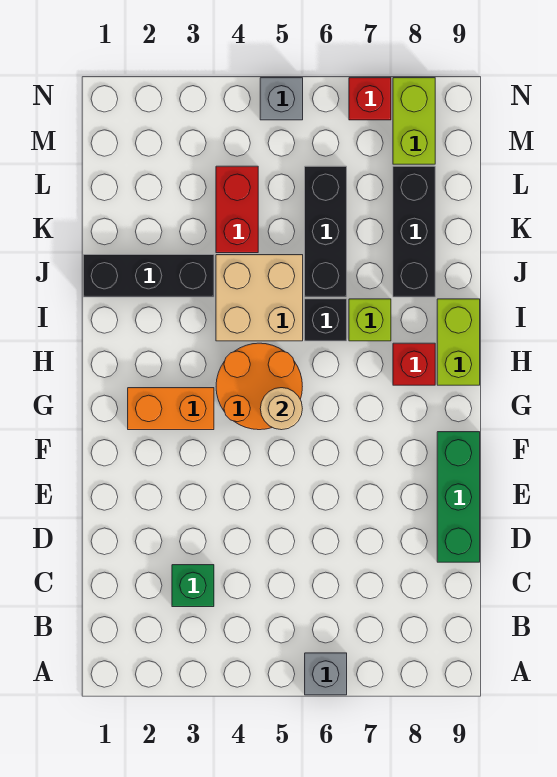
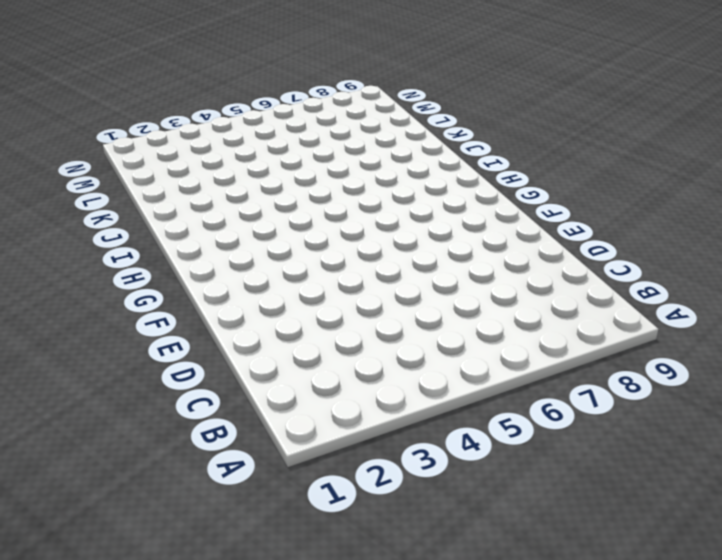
none -> grey 1x1 brick [305,653,347,695]
none -> green 1x1 brick [172,565,214,607]
none -> green 1x3 brick [437,432,480,562]

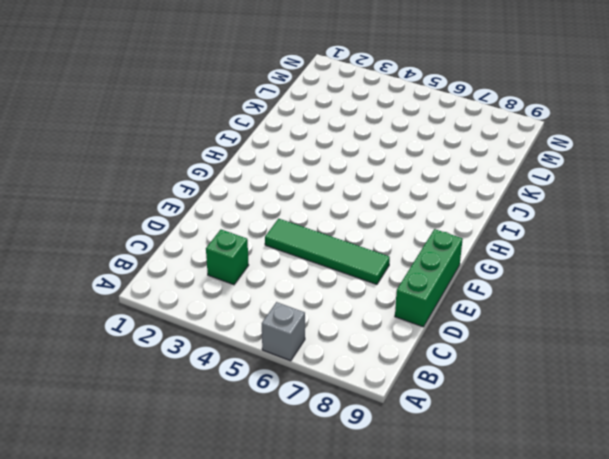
green 1x4 tile [265,219,390,284] -> none
none -> orange 1x2 brick [128,388,214,430]
none -> orange 2x2 round brick [216,343,302,430]
none -> red 1x1 brick [393,343,435,385]

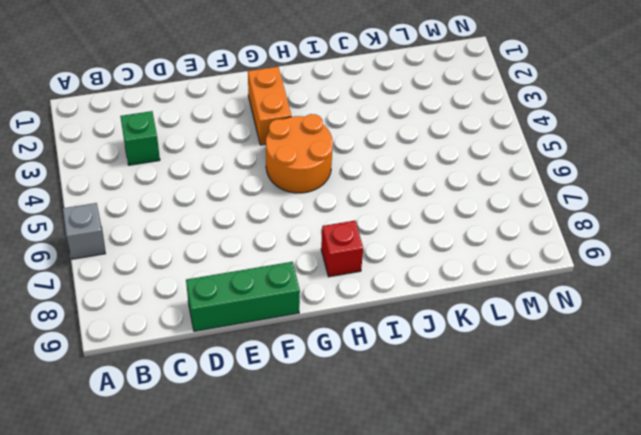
none -> lime 1x2 brick [437,299,480,385]
none -> tan 2x2 brick [216,255,303,341]
none -> black 1x1 brick [305,299,347,341]

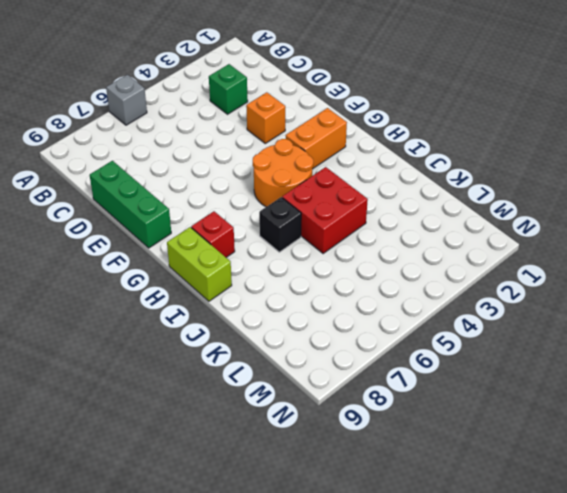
orange 1x1 brick [246,92,285,143] -> none
red 2x2 brick [282,167,368,254] -> tan 2x2 brick [216,255,303,341]
none -> lime 1x1 brick [349,299,391,341]
none -> black 1x3 brick [83,255,214,297]
none -> black 1x3 brick [305,166,347,297]

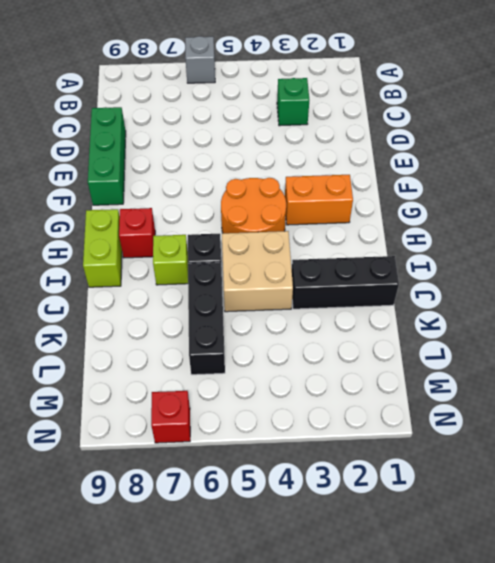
none -> black 1x3 brick [393,166,435,297]
none -> red 1x2 brick [216,166,258,253]
none -> lime 1x2 brick [393,78,435,164]

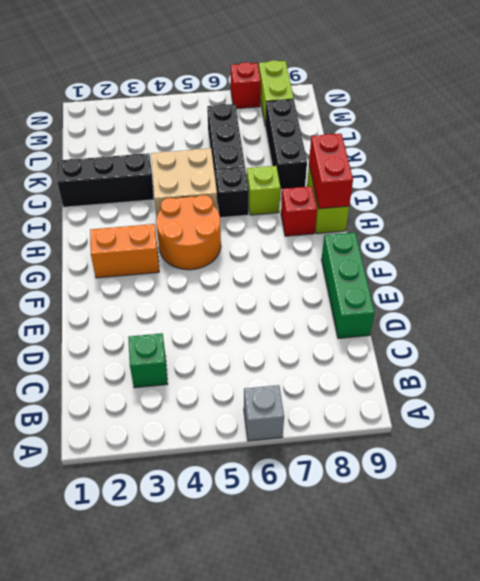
red 1x2 brick [309,134,353,209] -> red 1x2 brick moved to [216,166,258,253]
none -> grey 1x1 brick [260,78,303,120]
none -> tan 1x1 round brick [260,388,302,430]

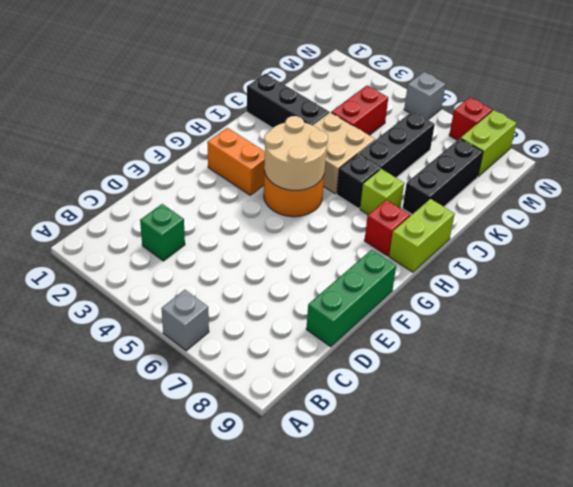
tan 2x2 round brick [264,116,328,190] -> tan 1x1 round brick [260,388,302,430]

